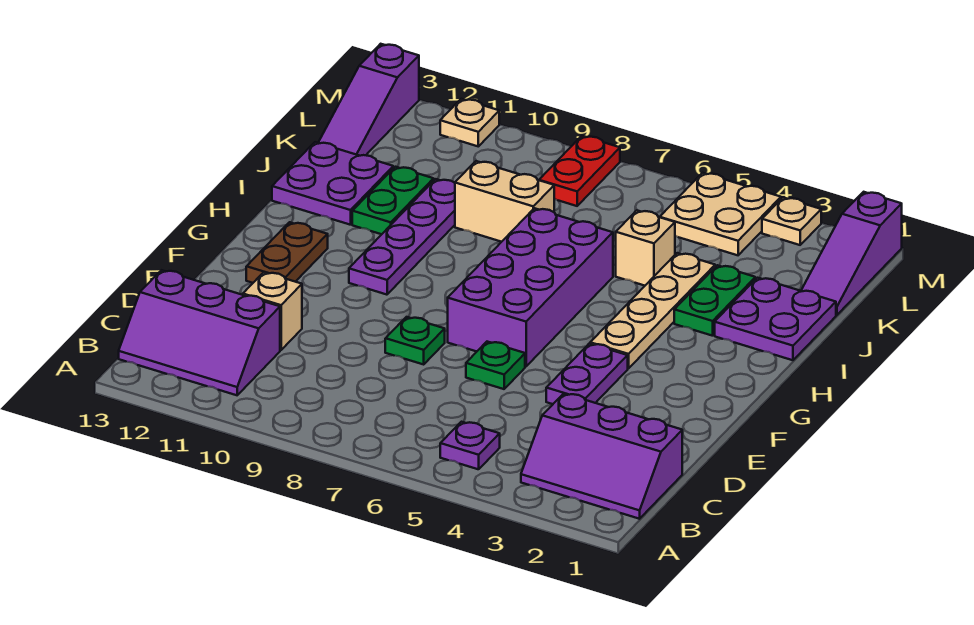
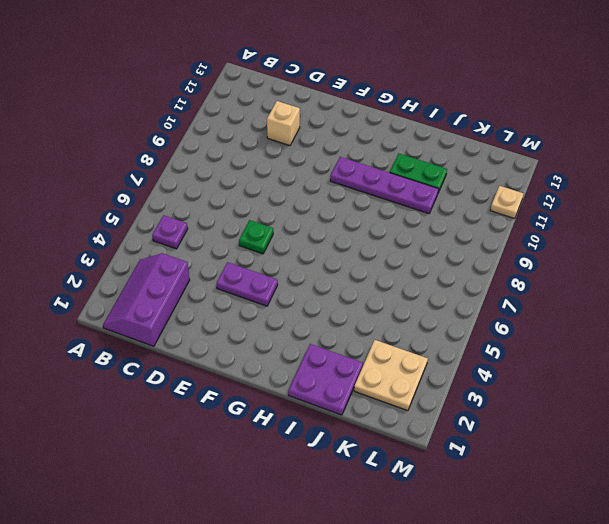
tan 2x2 plate [354,340,428,411] -> tan 2x2 plate moved to [660,173,781,255]
none -> purple 2x3 slope [119,270,280,395]
none -> green 1x1 plate [385,317,445,364]
none -> purple 2x4 brick [448,208,613,367]

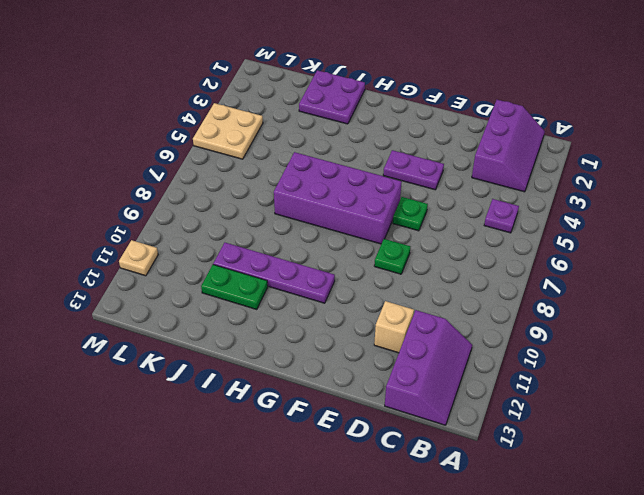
none -> brown 1x2 plate [246,222,328,283]
none -> tan 1x4 plate [590,253,715,369]
none -> green 1x2 plate [674,265,755,336]

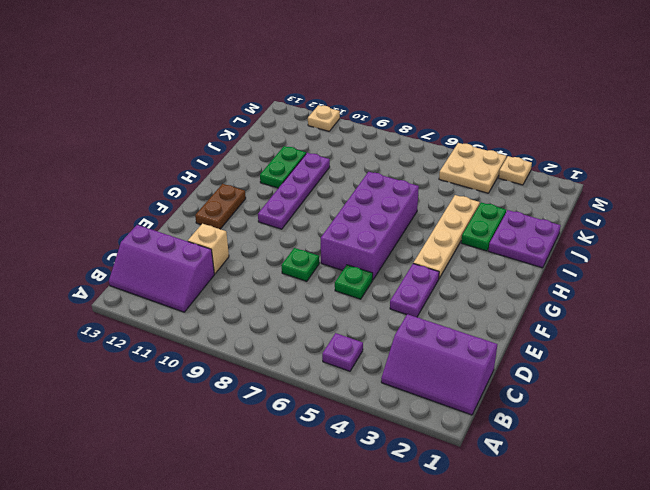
none -> purple 2x2 plate [272,142,393,225]
none -> tan 1x1 brick [616,210,675,286]
none -> tan 1x2 brick [455,161,554,242]

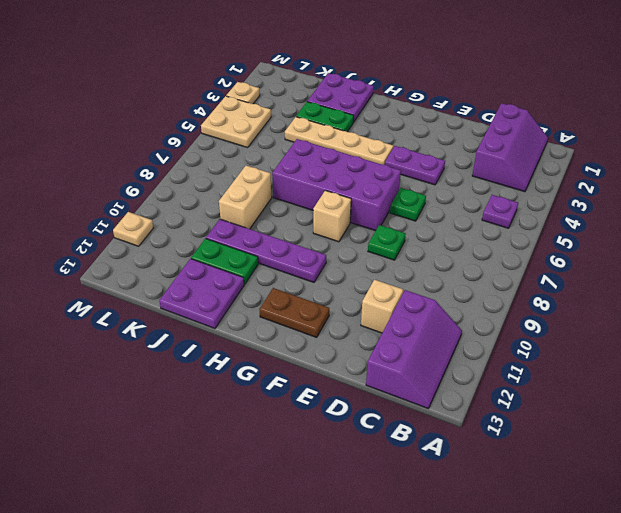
tan 1x1 brick [313,190,351,242] -> tan 1x1 brick moved to [616,210,675,286]
none -> purple 1x3 slope [801,192,902,315]
none -> purple 1x3 slope [318,44,419,156]
none -> red 1x2 plate [539,136,620,206]

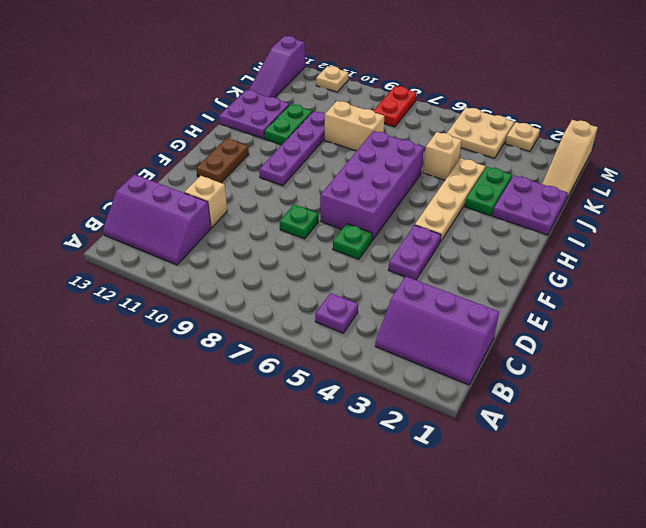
tan 1x3 slope [542,120,598,198] -> purple 1x3 slope [801,192,902,315]

